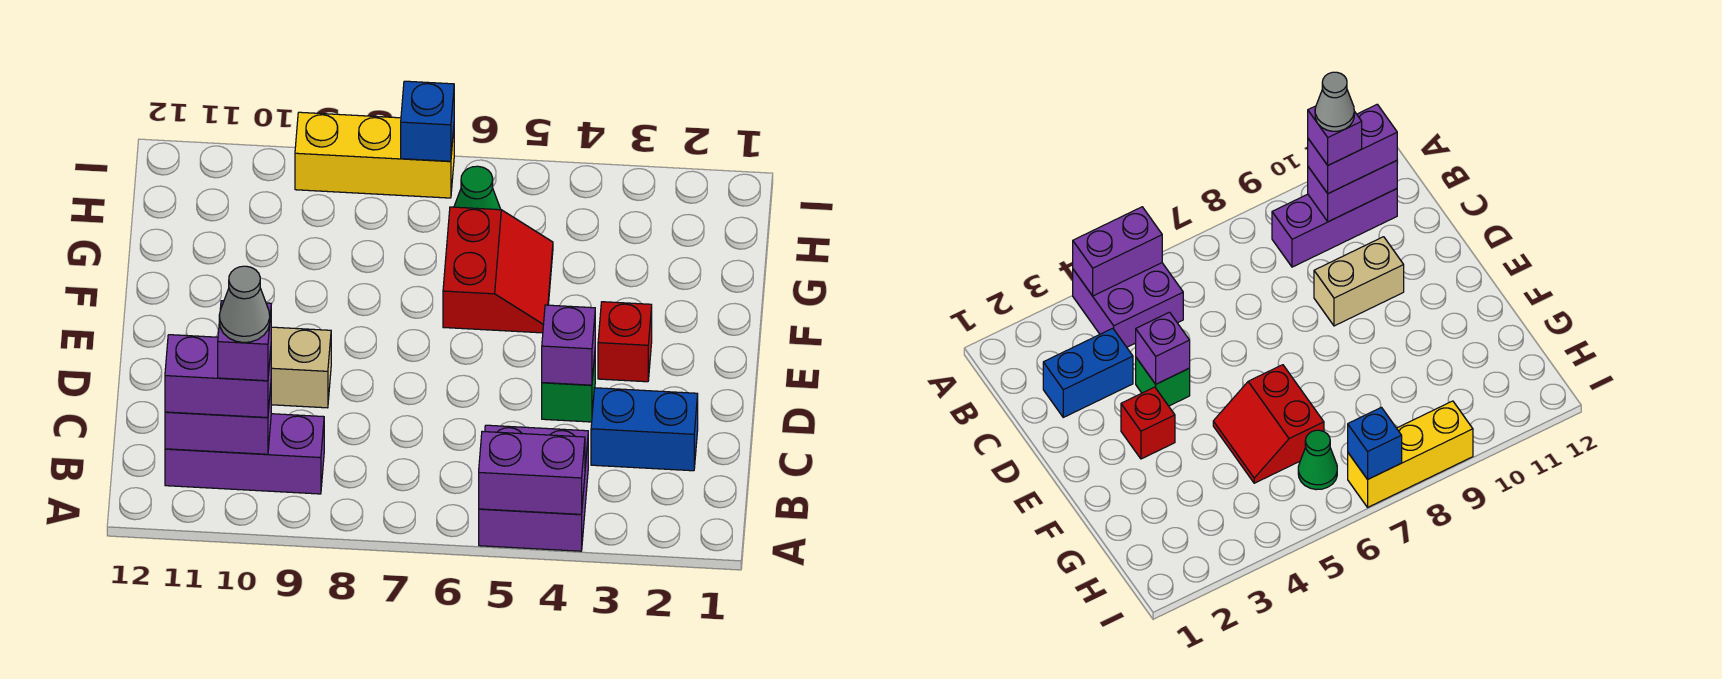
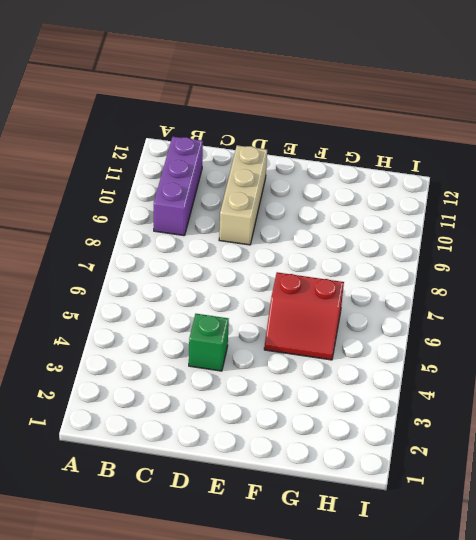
tan 1x3 brick [219,145,267,245] -> tan 1x2 brick [271,327,331,408]
none -> purple 2x2 brick [479,425,588,551]
none -> blue 1x2 brick [591,388,698,471]
none -> red 1x1 brick [598,302,652,382]

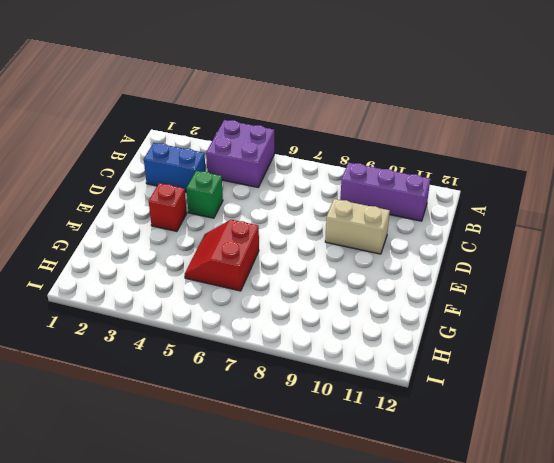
none -> green 1x1 cone [454,166,501,210]
none -> yellow 1x3 brick [295,112,454,198]
none -> purple 1x2 brick [479,431,585,514]

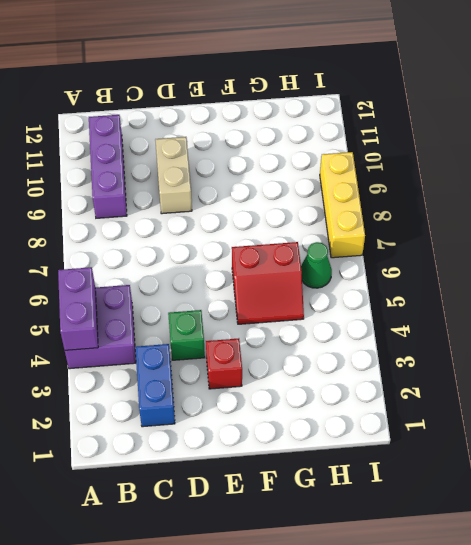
none -> purple 1x2 brick [165,387,271,454]
none -> purple 1x1 brick [542,305,595,385]
none -> blue 1x1 brick [401,81,454,161]

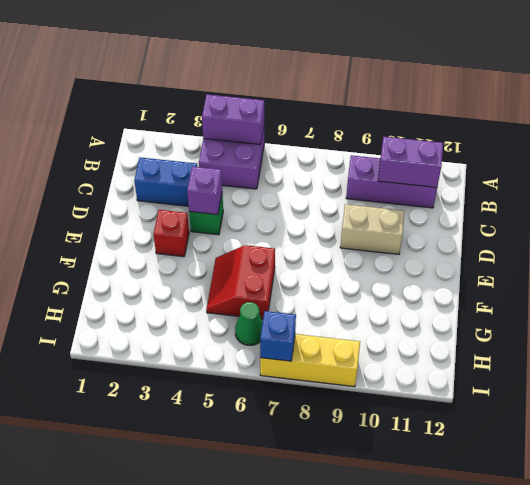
none -> purple 1x2 brick [165,335,271,418]
none -> purple 1x1 brick [218,301,271,381]
none -> grey 1x1 cone [219,266,270,343]

